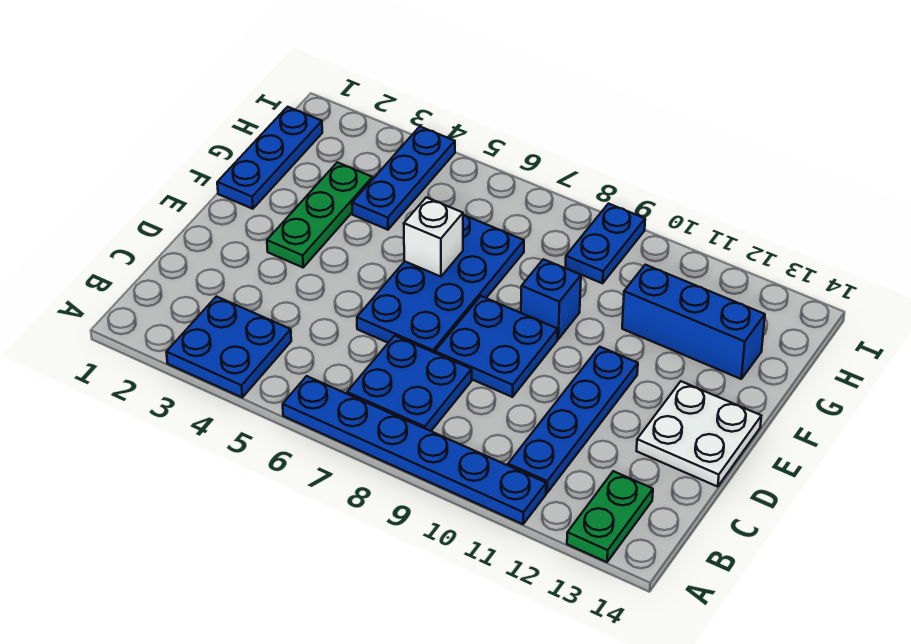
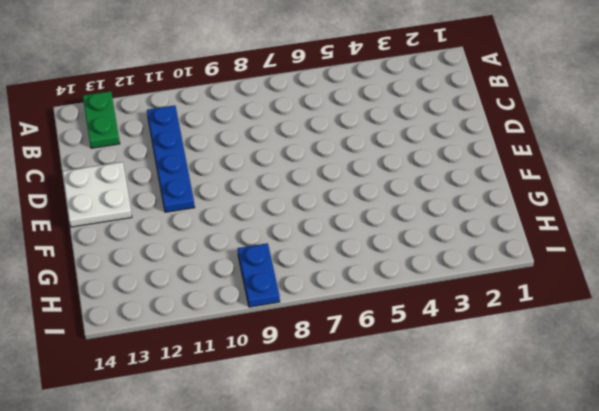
none -> blue 2x2 plate [166,296,291,397]
none -> blue 1x6 plate [283,376,546,524]
none -> blue 2x2 plate [347,336,472,431]

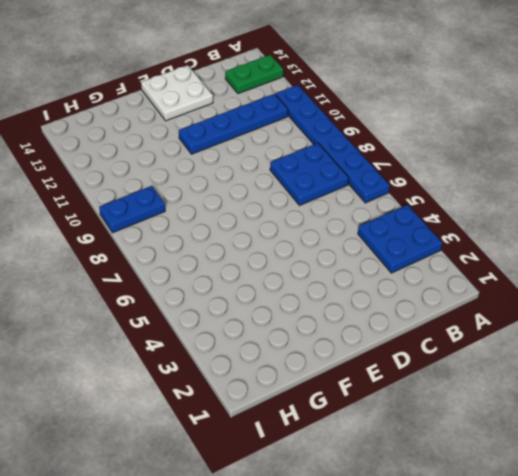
none -> blue 2x4 plate [357,215,524,353]
none -> blue 2x2 plate [435,296,558,397]
none -> green 1x3 plate [267,162,373,267]

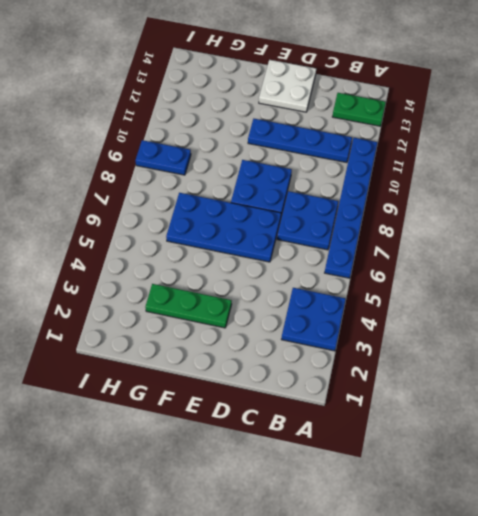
none -> blue 1x3 plate [217,107,322,209]
none -> blue 1x1 brick [521,259,581,339]
none -> blue 1x3 plate [352,127,455,230]

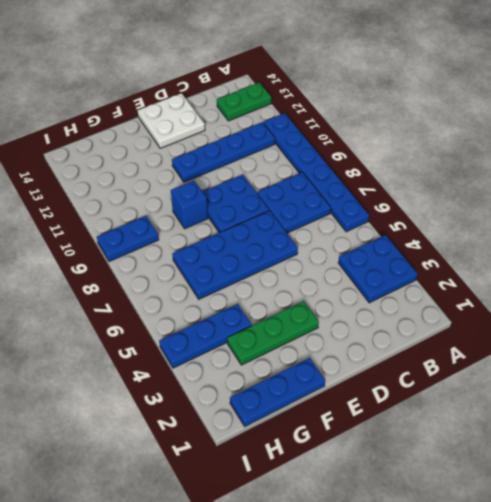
none -> blue 1x3 brick [622,265,765,379]
none -> white 1x1 brick [404,197,463,277]

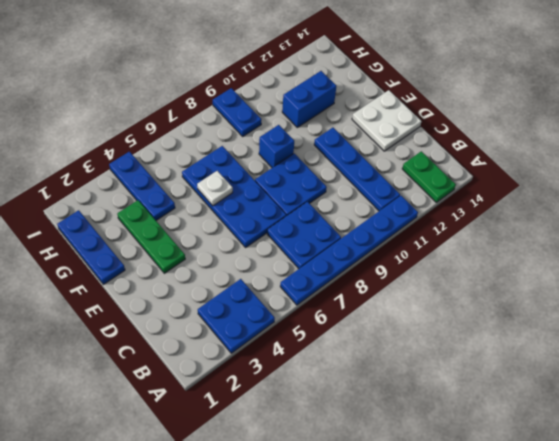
white 1x1 plate [197,171,233,206] -> white 1x1 brick [404,197,463,277]
blue 1x2 brick [282,71,336,127] -> blue 1x3 brick [622,265,765,379]

